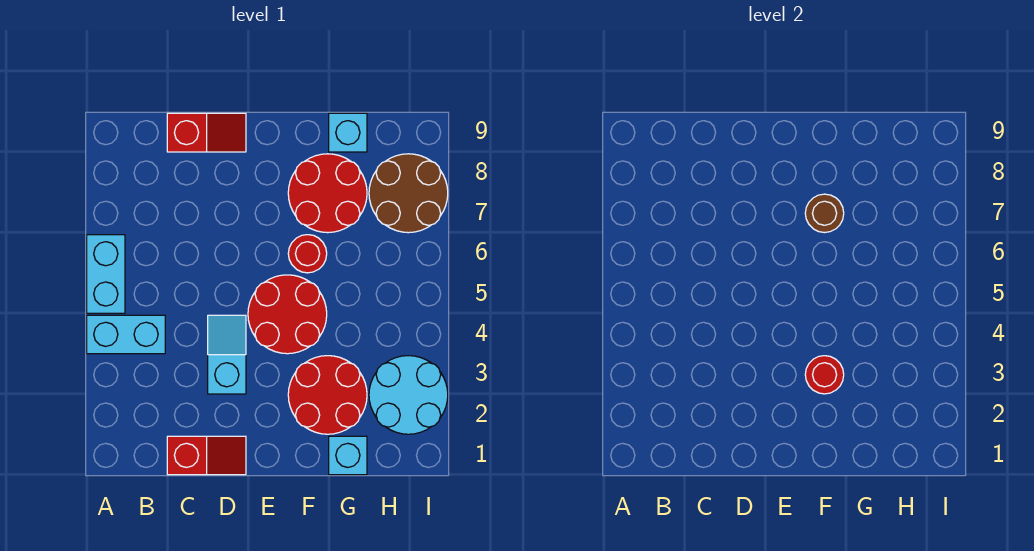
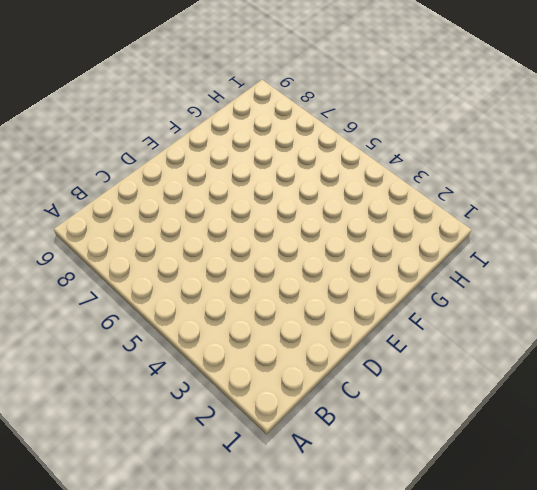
none -> cyan 1x2 brick [87,315,165,354]
none -> cyan 1x2 brick [87,235,125,313]
none -> red 1x2 slope [167,436,246,475]

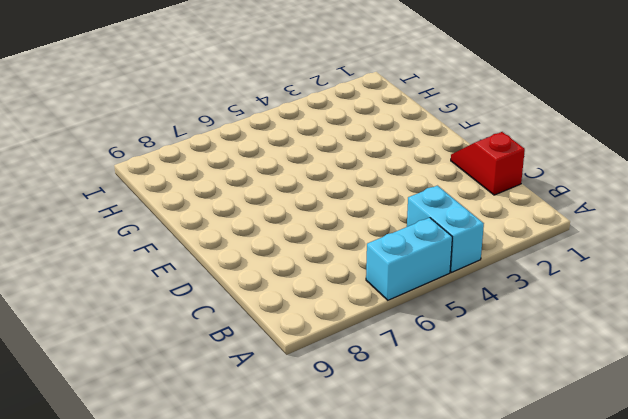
none -> red 1x2 slope [167,113,246,152]
none -> cyan 1x2 slope [208,315,246,394]
none -> red 2x2 round brick [248,275,327,354]

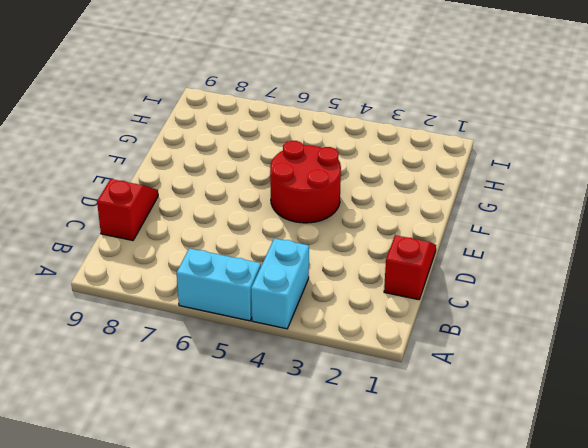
none -> cyan 1x2 slope [208,315,246,394]
none -> red 2x2 round brick [288,356,367,434]
none -> red 1x1 round brick [288,235,327,273]

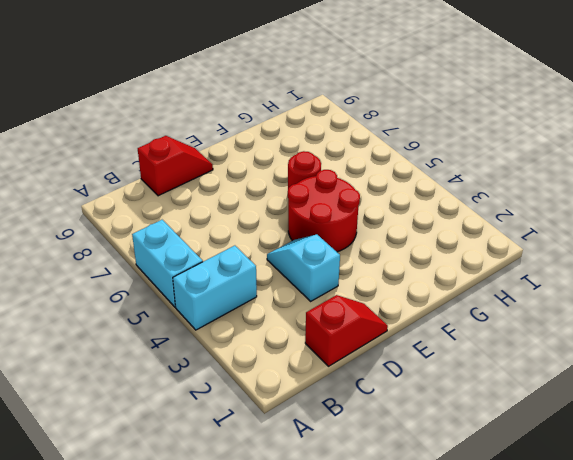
none -> red 2x2 round brick [288,356,367,434]
none -> red 2x2 round brick [288,154,367,233]
none -> cyan 1x1 brick [329,436,367,475]

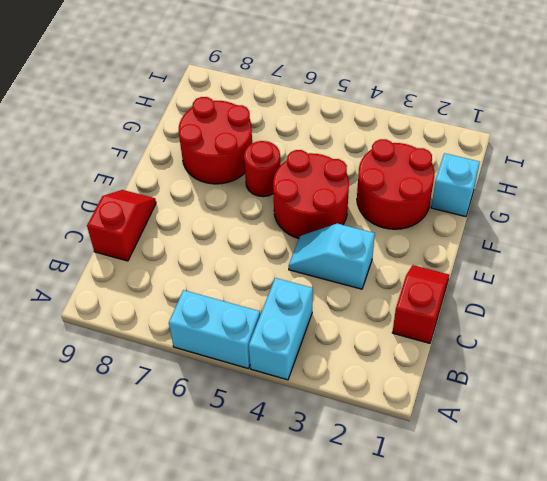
none -> cyan 1x1 brick [329,113,367,152]
none -> cyan 2x2 round brick [369,356,448,434]
none -> brown 2x2 round brick [369,154,448,233]

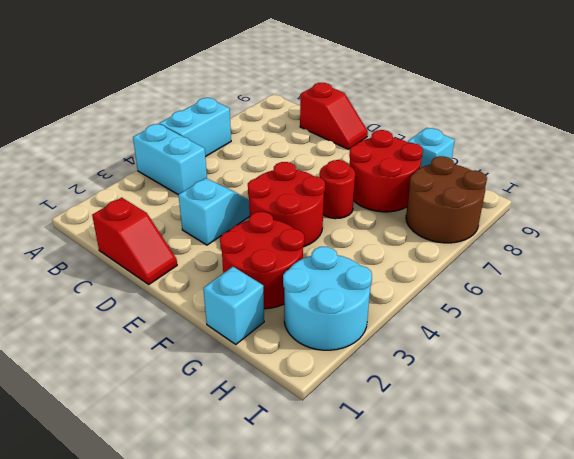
none -> red 1x1 round brick [805,356,844,394]
none -> brown 1x1 round brick [805,194,844,233]

